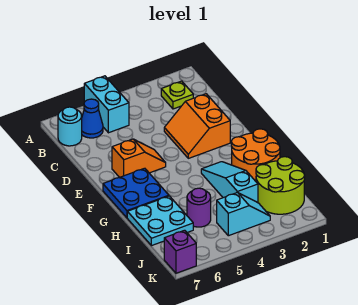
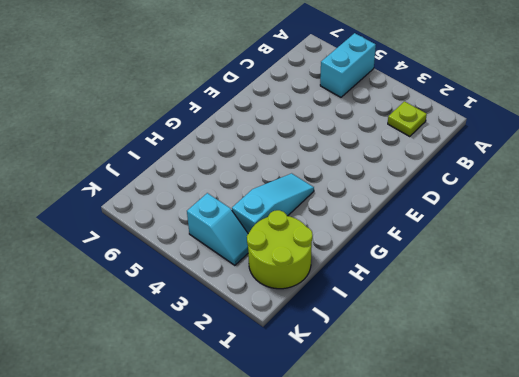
none -> blue 1x1 cone [82,99,103,138]
none -> cyan 1x1 round brick [58,107,82,146]
none -> orange 2x2 slope [164,94,230,158]

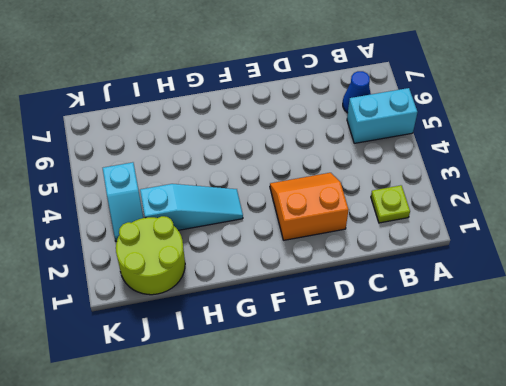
none -> cyan 1x1 round brick [58,107,82,146]
none -> orange 1x2 slope [112,139,166,177]
none -> blue 2x2 plate [103,168,169,218]

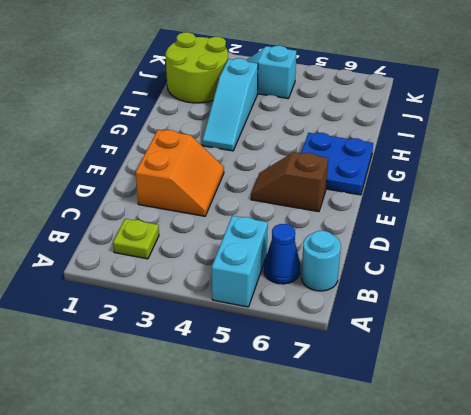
brown 1x2 slope [251,152,328,212] -> orange 1x2 slope [112,139,166,177]
none -> orange 2x2 round brick [231,129,280,181]
none -> cyan 2x2 plate [127,196,193,246]
none -> purple 1x1 round brick [187,188,211,227]

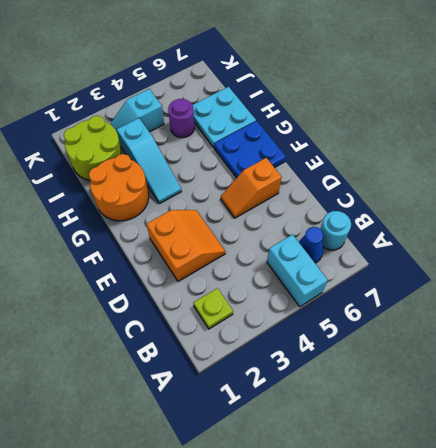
none -> purple 1x1 brick [164,230,196,273]

